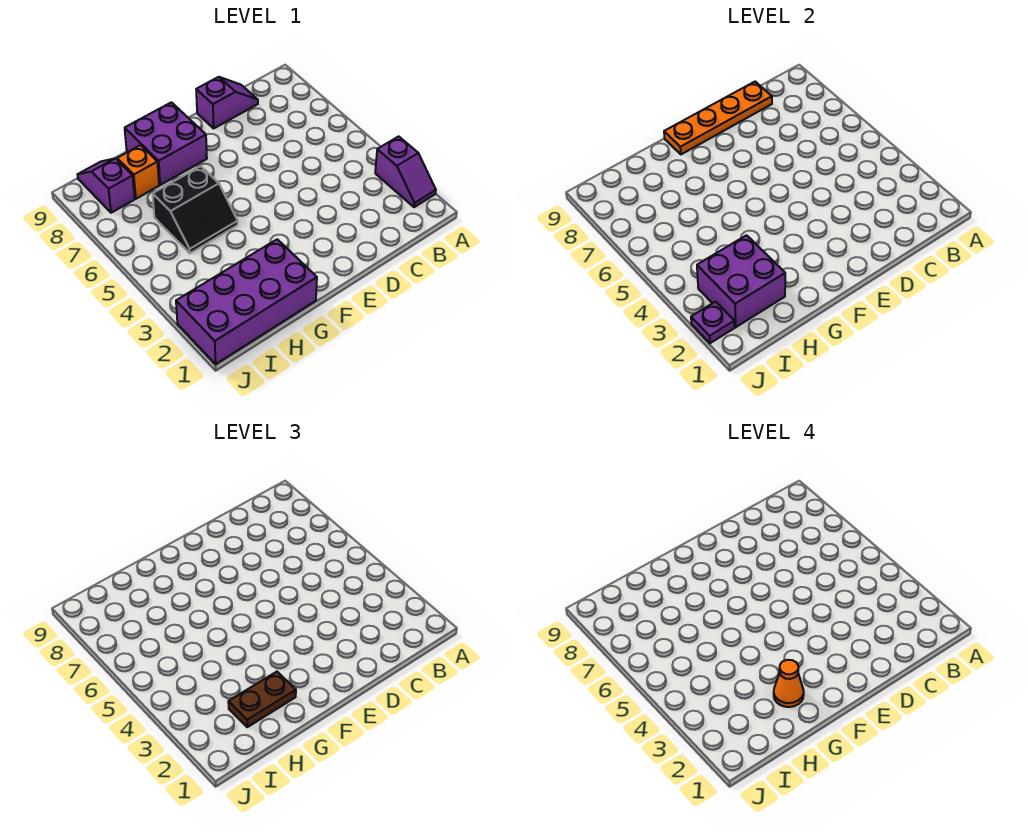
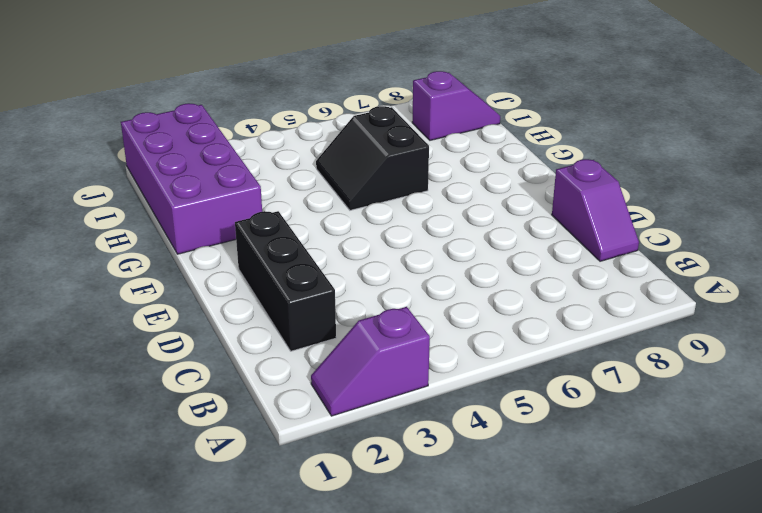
black 1x3 brick [235,211,336,351] -> none
none -> purple 2x2 brick [125,102,207,185]
none -> orange 1x1 brick [117,145,159,199]
none -> orange 1x4 plate [664,82,772,154]

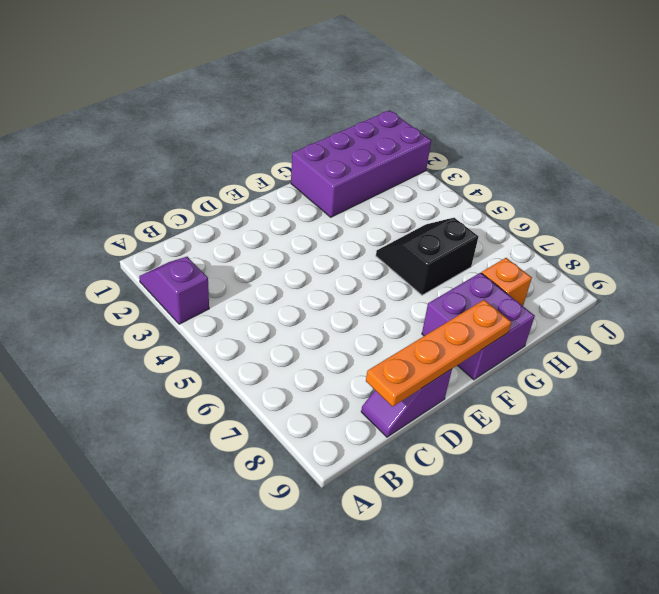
none -> purple 1x2 slope [77,158,135,213]
none -> purple 2x2 brick [697,235,785,327]
none -> purple 1x1 plate [691,302,735,343]

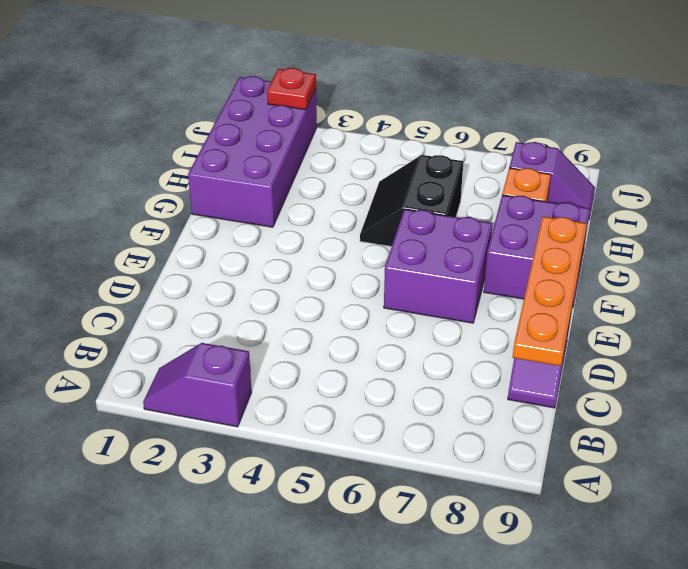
purple 2x2 brick [384,209,492,323] -> purple 2x2 brick moved to [697,235,785,327]
red 1x1 plate [267,68,316,110] -> purple 1x1 plate [691,302,735,343]
none -> brown 1x2 plate [228,672,296,727]
none -> orange 1x1 cone [774,660,804,707]

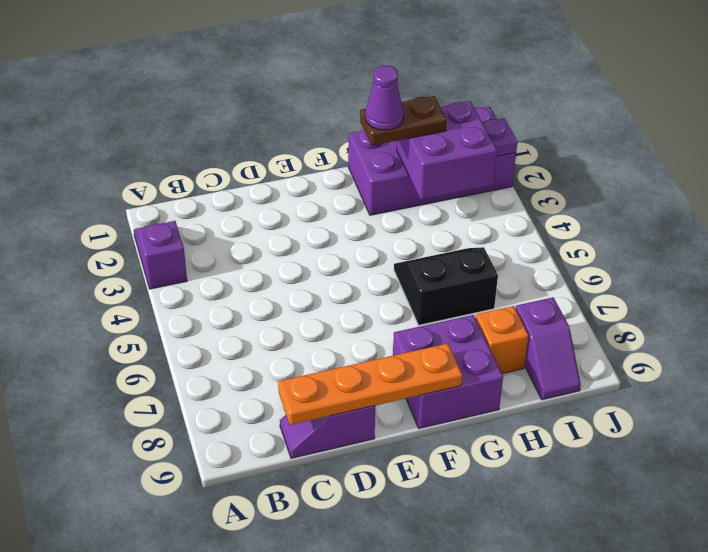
purple 1x1 cone [365,66,404,130] -> orange 1x1 cone [774,660,804,707]

